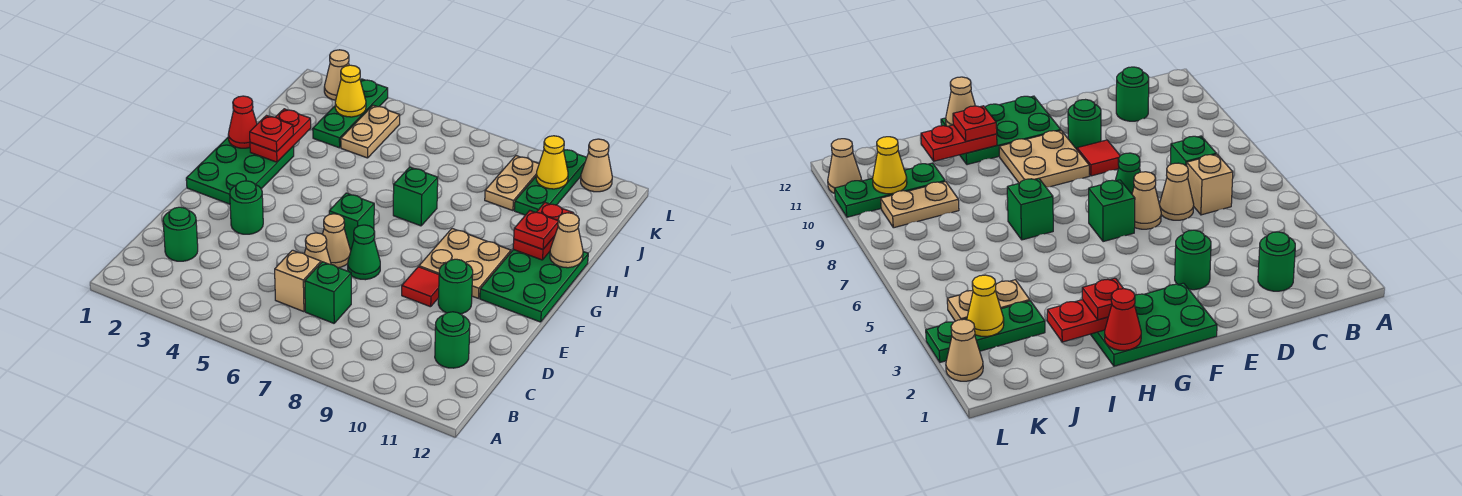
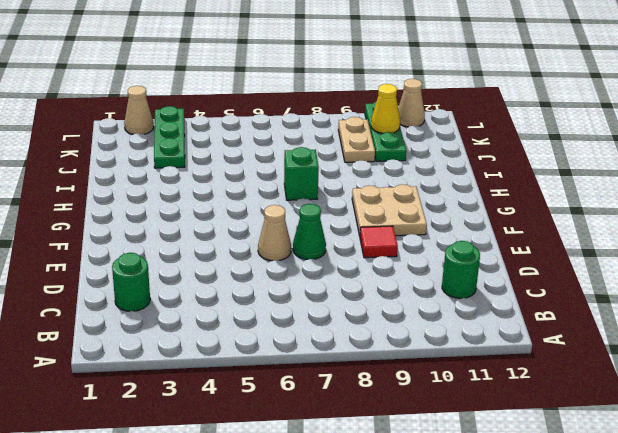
none -> tan 1x1 brick [275,250,321,312]
none -> green 1x1 brick [305,262,351,323]
none -> tan 1x1 cone [304,233,331,264]

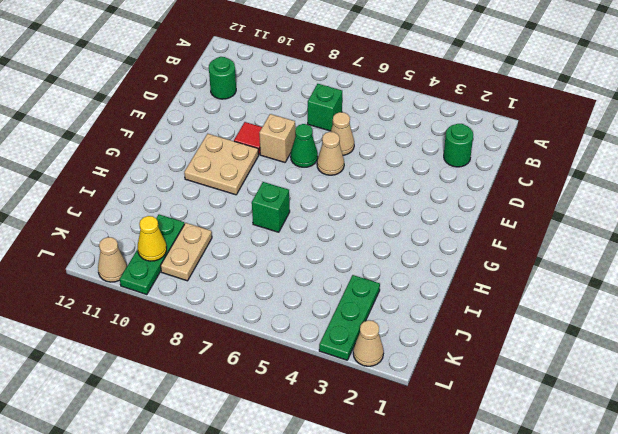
tan 1x1 brick [259,114,295,162] -> tan 1x1 brick moved to [275,250,321,312]
none -> green 1x1 round brick [230,181,263,234]
none -> green 1x1 round brick [438,259,473,314]
none -> green 2x3 plate [186,138,294,204]

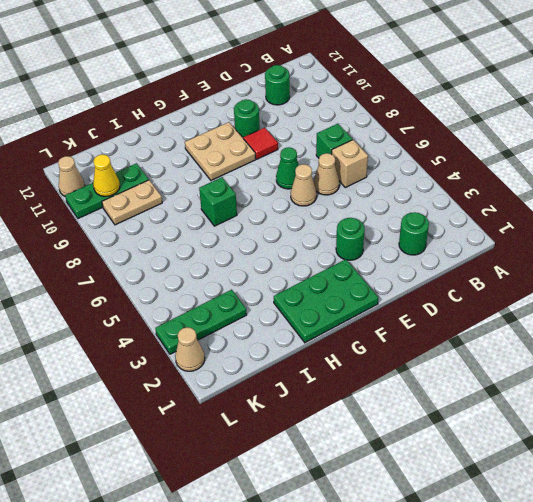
none -> green 1x1 brick [329,193,374,250]
none -> green 2x3 plate [480,249,588,322]
none -> tan 1x2 plate [341,105,400,158]

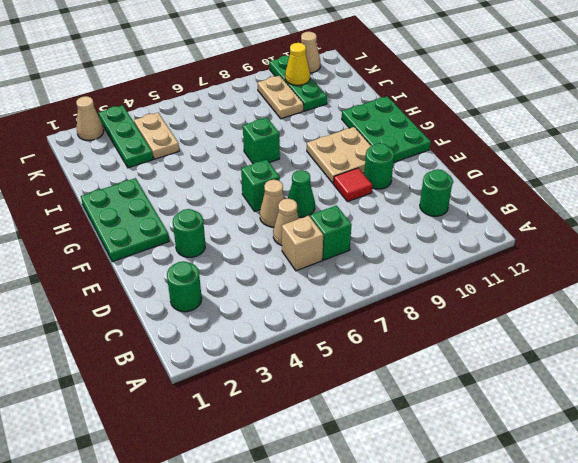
none -> red 1x1 cone [228,96,257,148]
none -> red 1x2 plate [250,109,311,162]
none -> red 1x2 plate [513,203,574,260]

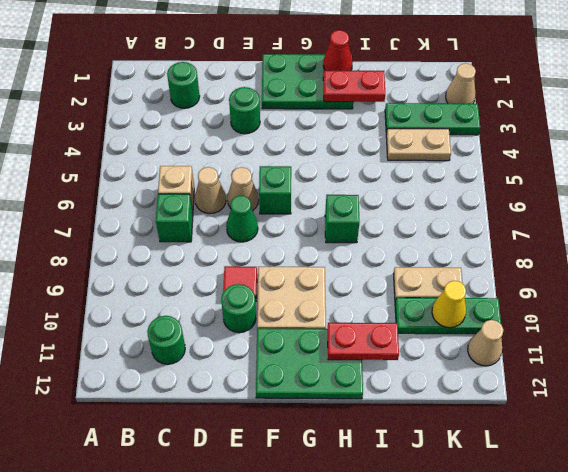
none -> tan 1x1 cone [550,213,583,268]
none -> yellow 1x1 cone [335,65,366,117]
none -> red 1x1 plate [250,116,293,152]

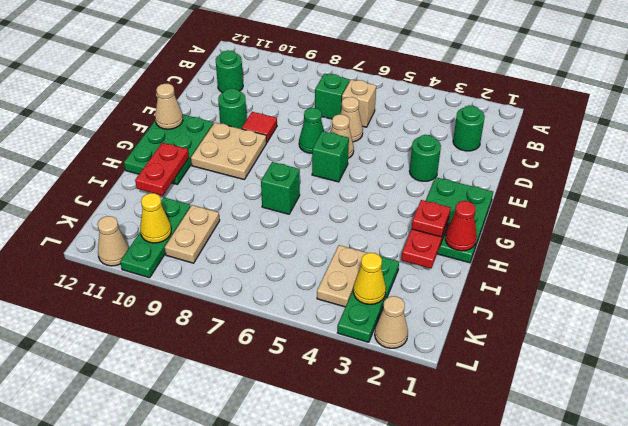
tan 1x1 cone [155,84,183,129] -> tan 1x1 cone moved to [550,213,583,268]
none -> red 1x1 plate [514,211,558,249]

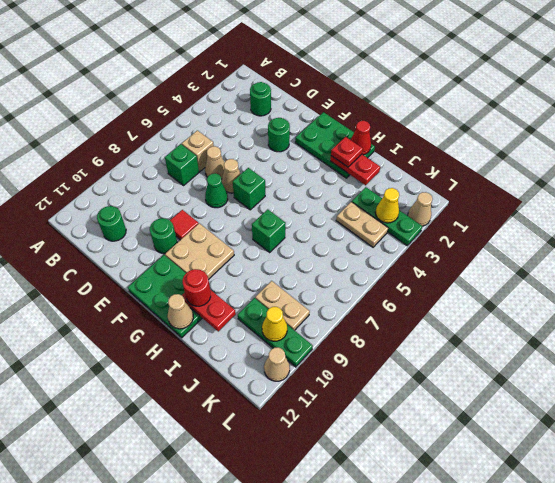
red 1x1 round brick [183,269,211,306] -> red 1x1 plate [514,211,558,249]

